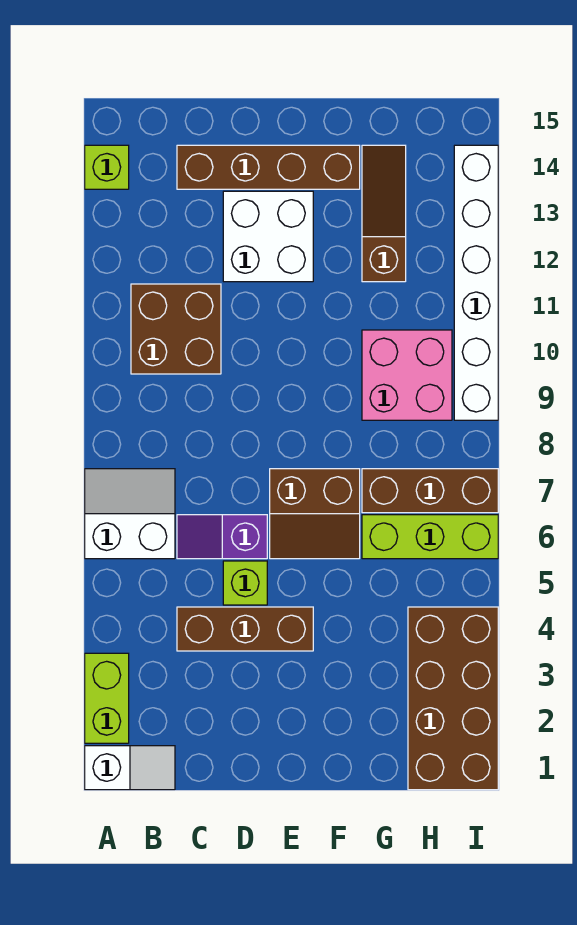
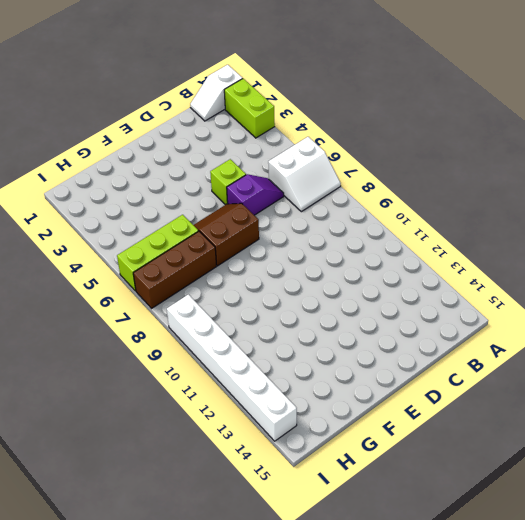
none -> lime 1x1 brick [85,145,129,189]
none -> brown 2x2 brick [131,284,221,374]
none -> brown 1x3 brick [177,607,313,651]

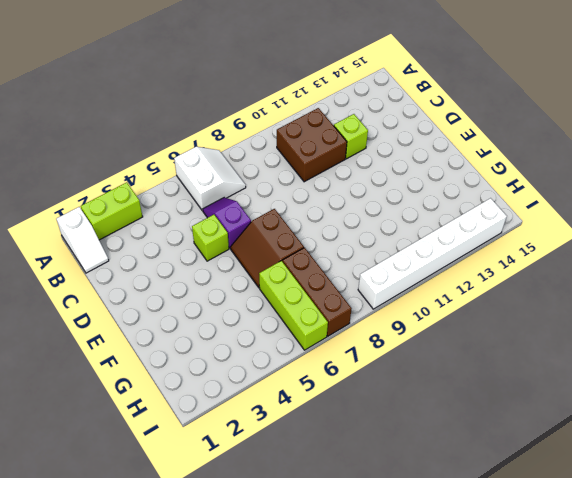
lime 1x1 brick [334,114,368,159] -> lime 1x1 brick moved to [85,145,129,189]
none -> brown 1x3 brick [177,607,313,651]
none -> brown 1x4 brick [177,145,360,189]
none -> white 2x2 brick [223,191,313,282]

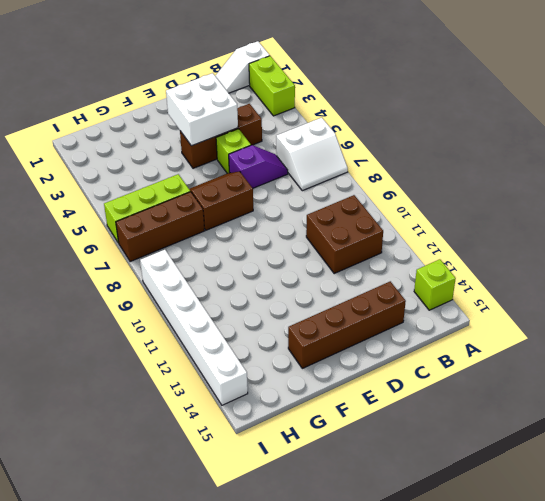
white 2x2 brick [166,73,238,146] -> white 2x2 brick moved to [223,191,313,282]
none -> pink 2x2 brick [362,330,452,420]
none -> brown 1x3 slope [362,145,406,282]
none -> brown 2x4 brick [408,607,498,790]

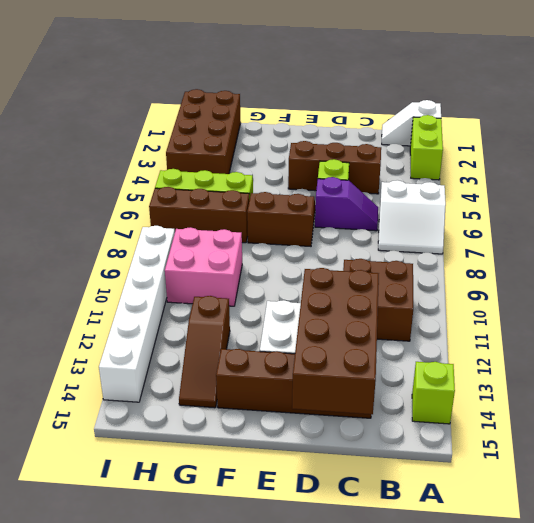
brown 2x4 brick [292,268,379,414] -> none

